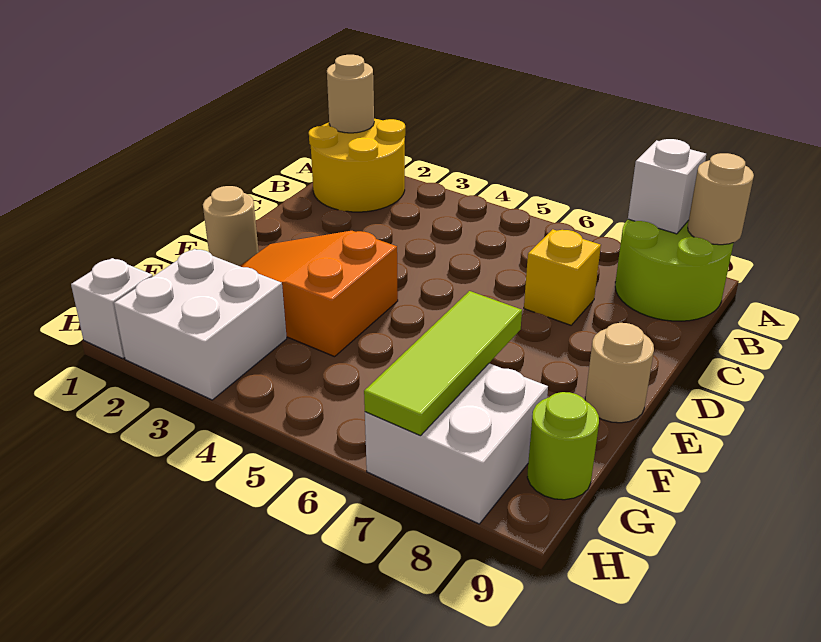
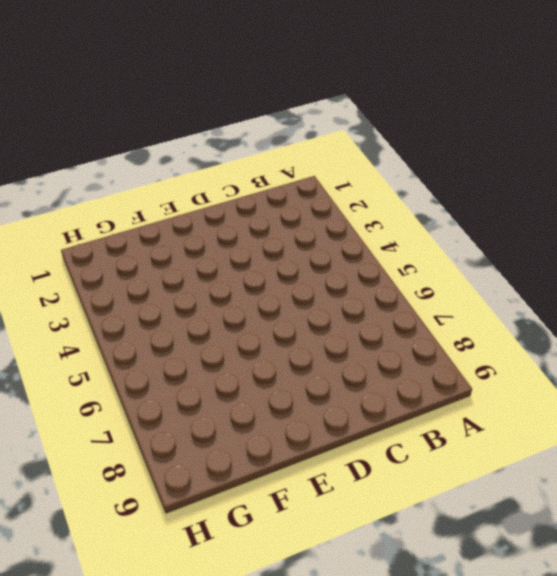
none -> yellow 2x2 round brick [309,119,405,212]
none -> lime 2x2 round brick [615,219,733,321]
none -> yellow 1x1 brick [524,229,601,325]

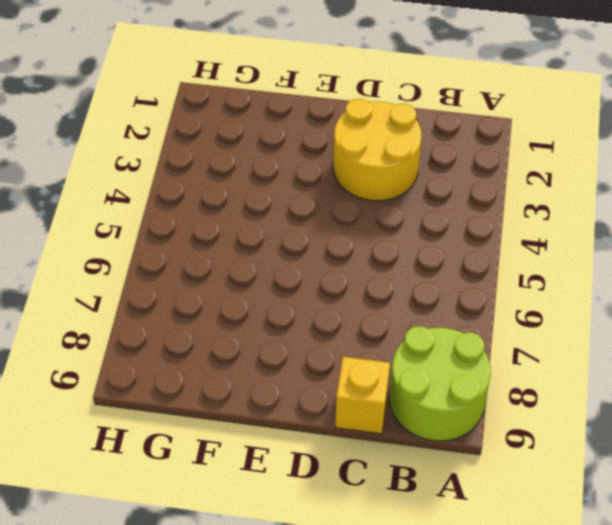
yellow 2x2 round brick [334,99,421,201] -> yellow 2x2 round brick moved to [309,119,405,212]
yellow 1x1 brick [335,357,390,434] -> yellow 1x1 brick moved to [524,229,601,325]
none -> tan 1x1 round brick [203,186,259,266]
none -> orange 2x3 slope [240,231,398,357]
none -> tan 1x1 round brick [585,323,654,423]

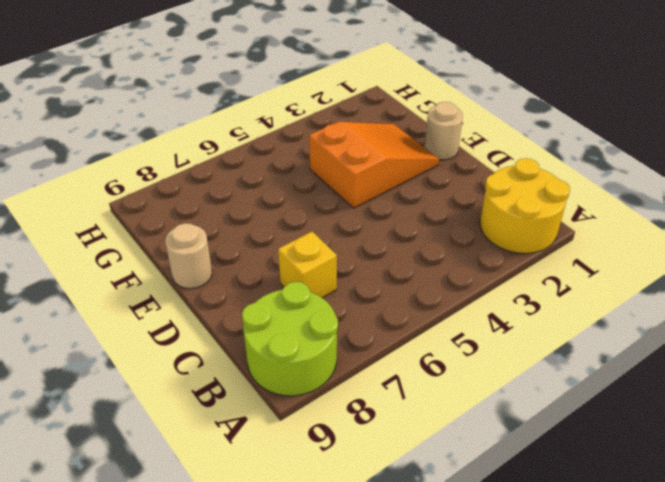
none -> white 2x2 brick [114,249,287,400]
none -> white 2x2 brick [365,363,548,524]
none -> lime 1x1 round brick [527,392,599,500]

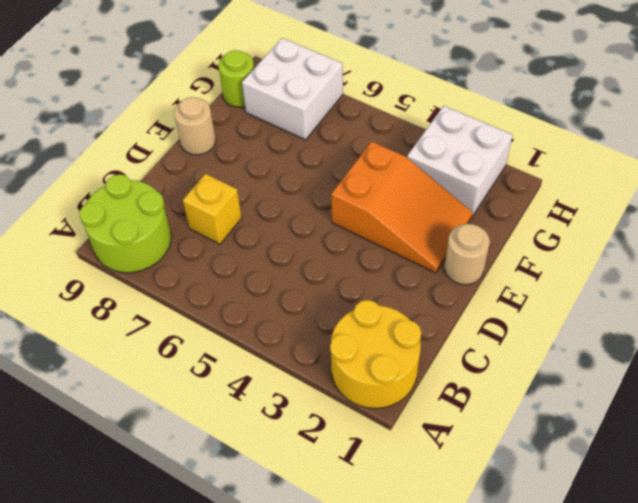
none -> white 1x1 brick [71,258,153,358]
none -> tan 1x1 round brick [327,55,374,133]
none -> white 1x1 brick [628,139,706,234]

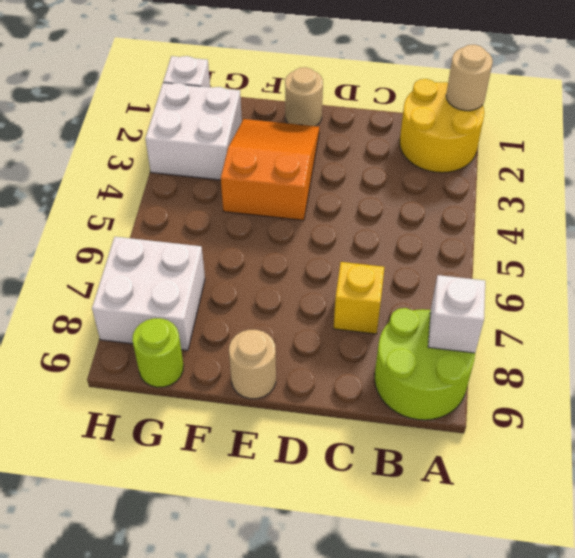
none -> tan 1x1 round brick [688,153,754,245]
none -> lime 1x3 tile [364,291,522,436]

